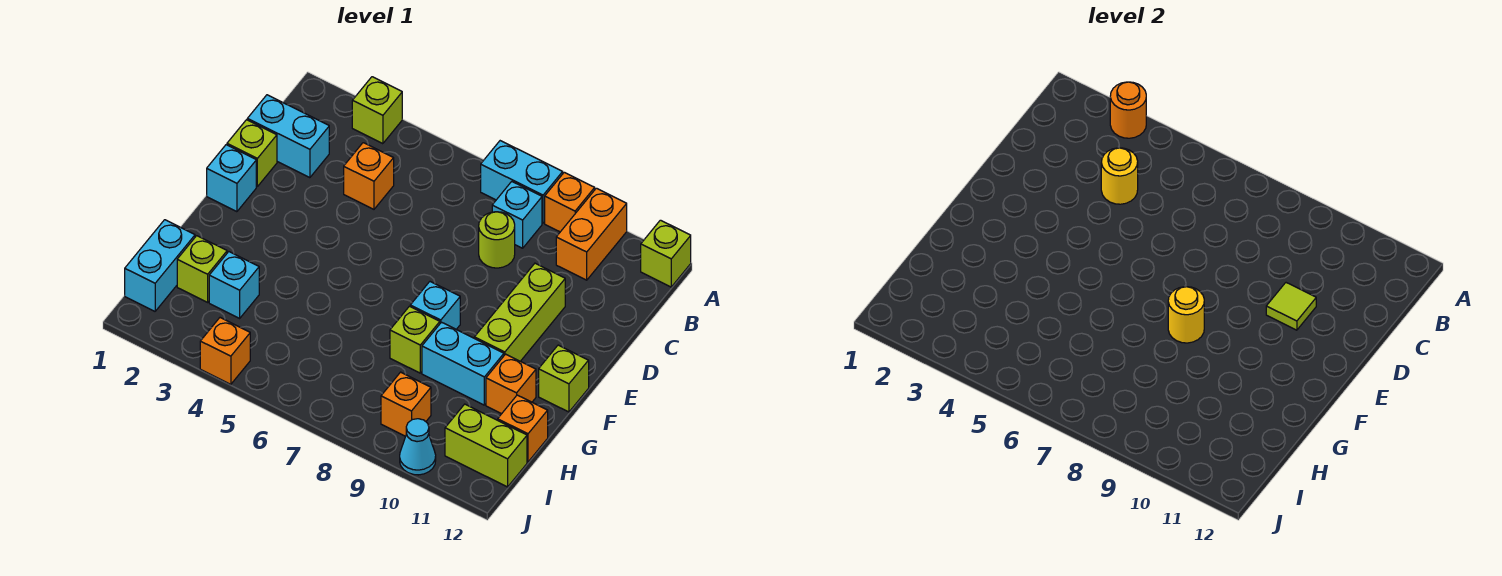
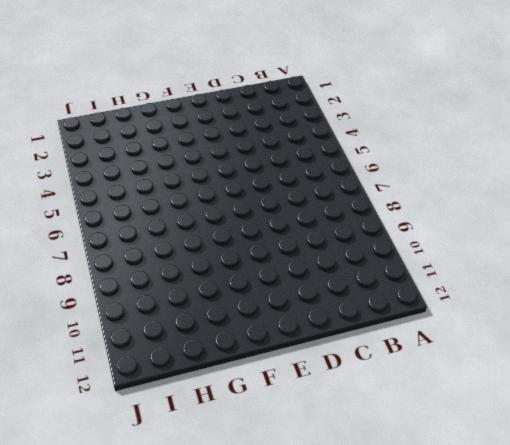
none -> lime 1x1 brick [352,77,402,144]
none -> cyan 1x2 brick [481,141,563,223]
none -> orange 1x1 brick [545,172,595,232]

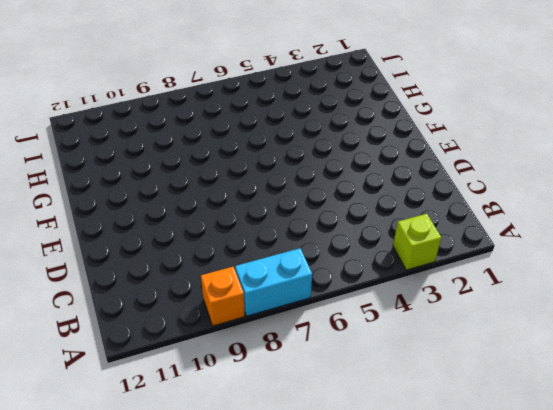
none -> orange 1x2 brick [556,188,627,280]
none -> lime 1x1 brick [641,220,691,287]
none -> cyan 1x1 brick [492,182,542,248]

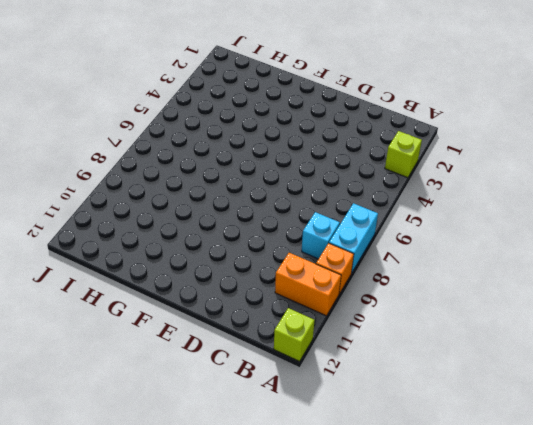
none -> cyan 1x2 brick [247,95,329,178]
none -> orange 1x1 brick [344,143,394,209]
none -> lime 1x1 round brick [479,212,515,268]

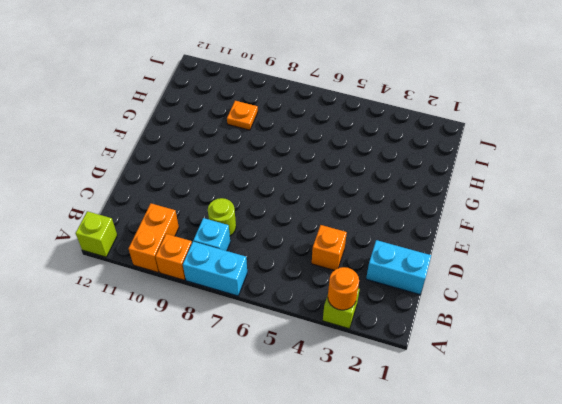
orange 1x1 plate [227,101,258,130] -> none
none -> lime 1x1 brick [227,120,277,186]
none -> lime 1x3 brick [474,263,565,361]
none -> cyan 1x1 brick [207,145,256,212]

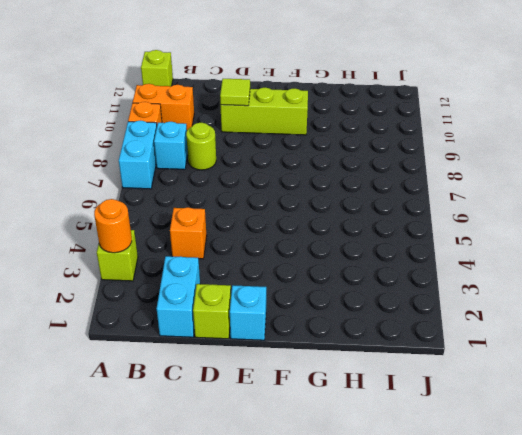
none -> cyan 1x1 brick [410,282,460,329]
none -> lime 1x1 brick [539,345,589,412]
none -> lime 1x1 brick [390,306,440,373]

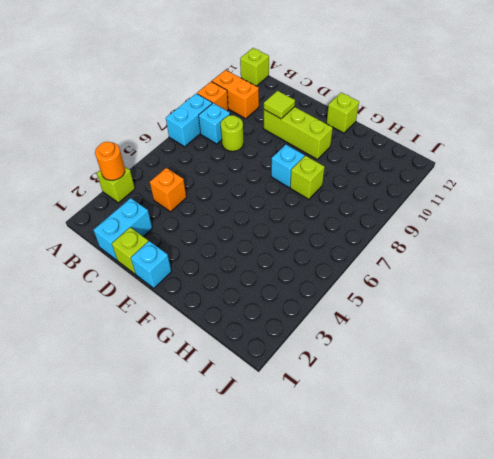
none -> cyan 1x2 brick [422,322,504,405]
none -> orange 1x1 brick [486,354,536,414]
none -> cyan 1x2 brick [125,220,195,311]

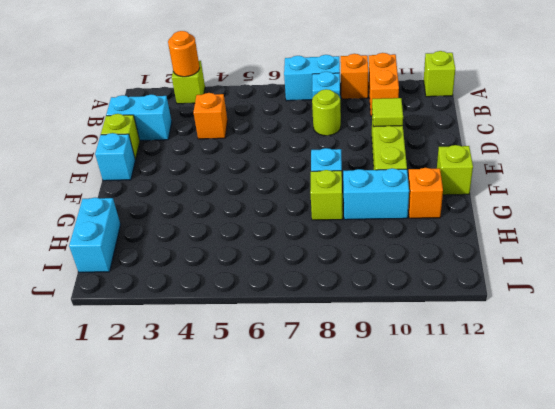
none -> lime 1x1 brick [177,236,227,302]
none -> cyan 1x1 brick [209,252,259,318]
none -> orange 1x1 brick [498,395,548,462]

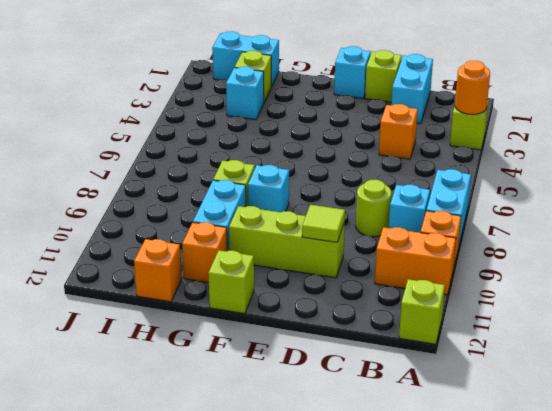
none -> orange 1x1 brick [381,372,431,436]
none -> lime 1x2 brick [445,404,527,487]
none -> orange 1x1 brick [200,318,250,384]

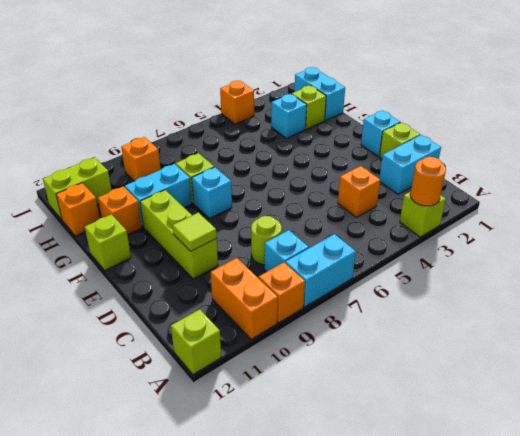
none -> cyan 1x1 cone [400,419,436,475]
none -> yellow 1x1 round brick [1101,148,1138,204]
none -> yellow 1x1 round brick [1168,287,1204,343]

